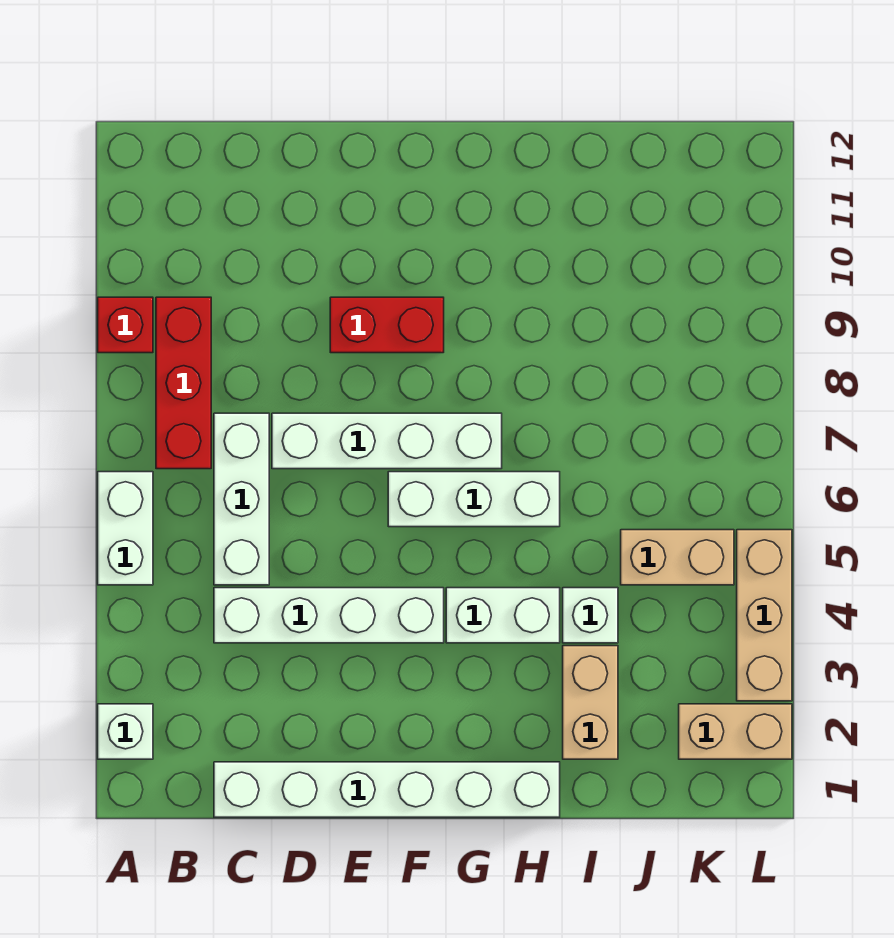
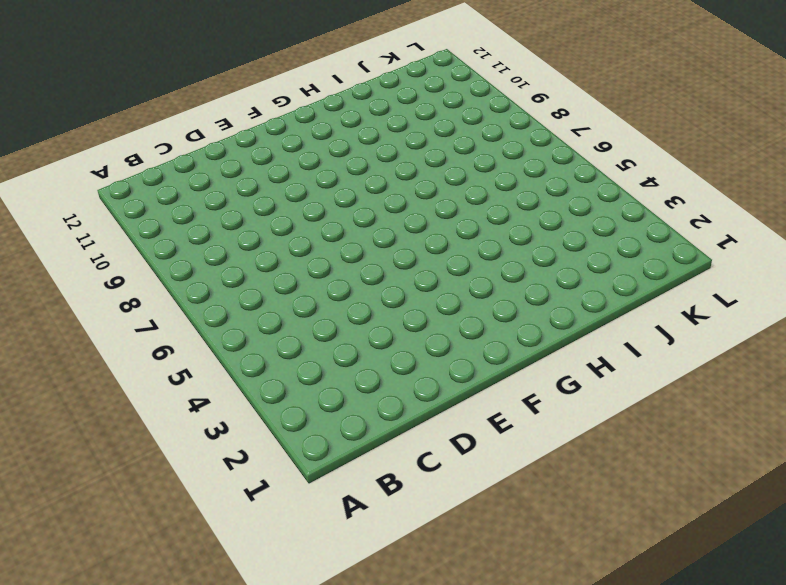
none -> white 1x1 brick [98,704,153,759]
none -> white 1x2 brick [98,472,153,585]
none -> red 1x1 brick [98,297,153,353]

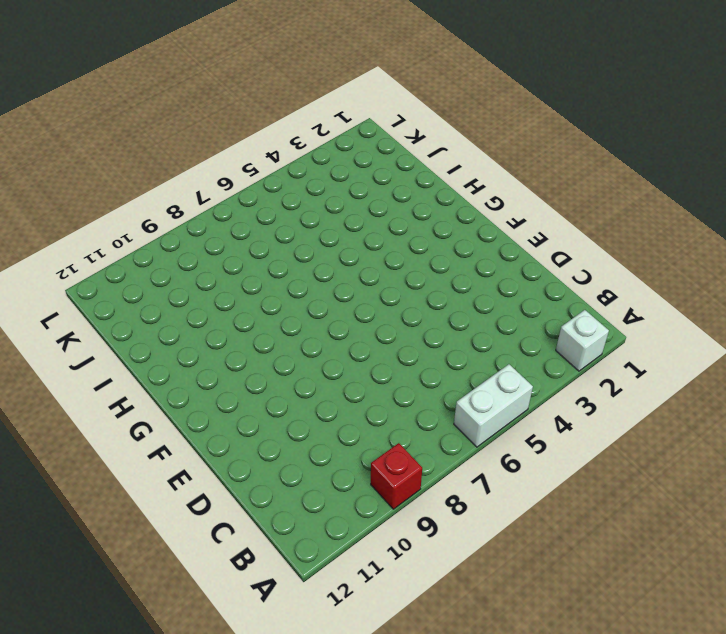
none -> red 1x3 brick [156,297,211,469]
none -> white 1x6 brick [214,762,560,817]
none -> white 1x4 brick [214,588,444,643]

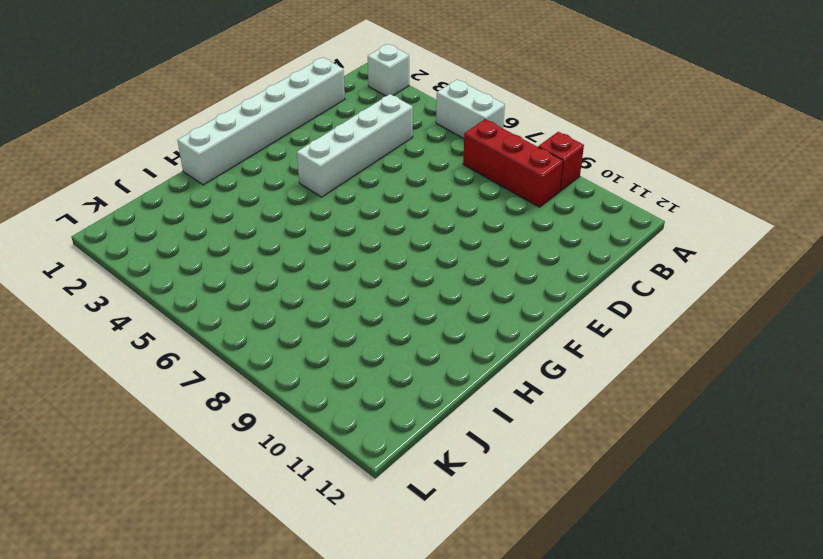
none -> white 1x3 brick [214,413,269,585]
none -> white 1x4 brick [272,413,502,469]
none -> red 1x2 brick [330,297,444,353]

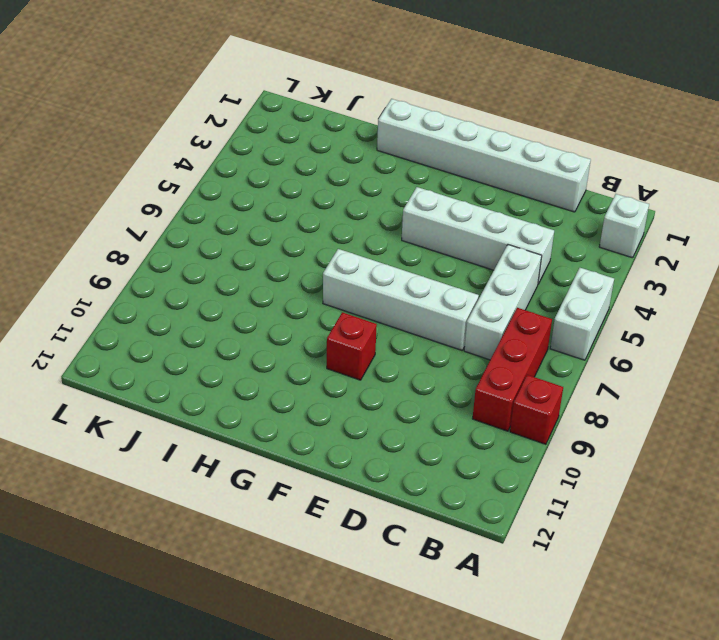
red 1x1 brick [327,312,377,380] -> red 1x2 brick [330,297,444,353]
none -> white 1x3 brick [388,472,560,527]
none -> white 1x2 brick [446,588,560,643]
none -> tan 1x2 brick [563,646,618,759]

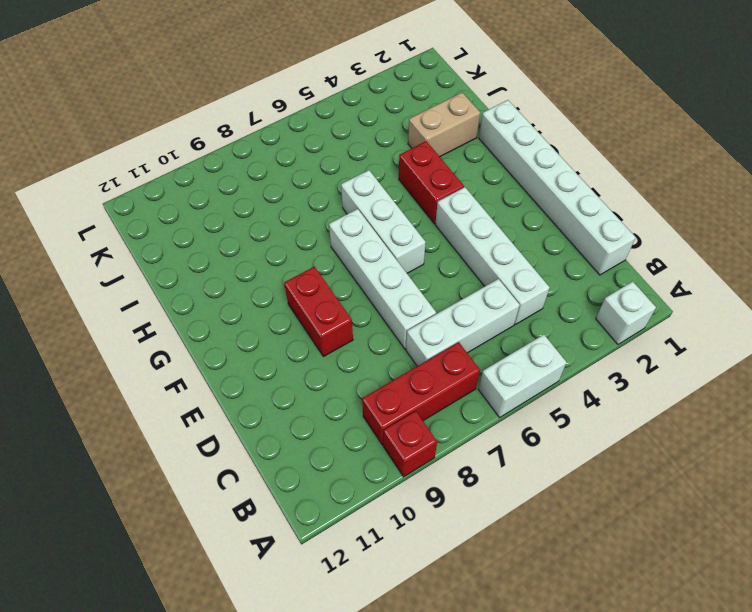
red 1x2 brick [399,141,464,224] -> white 1x2 brick [446,588,560,643]
none -> white 1x1 brick [563,588,618,643]
none -> tan 1x2 brick [621,530,734,585]
none -> tan 1x2 brick [679,704,792,759]

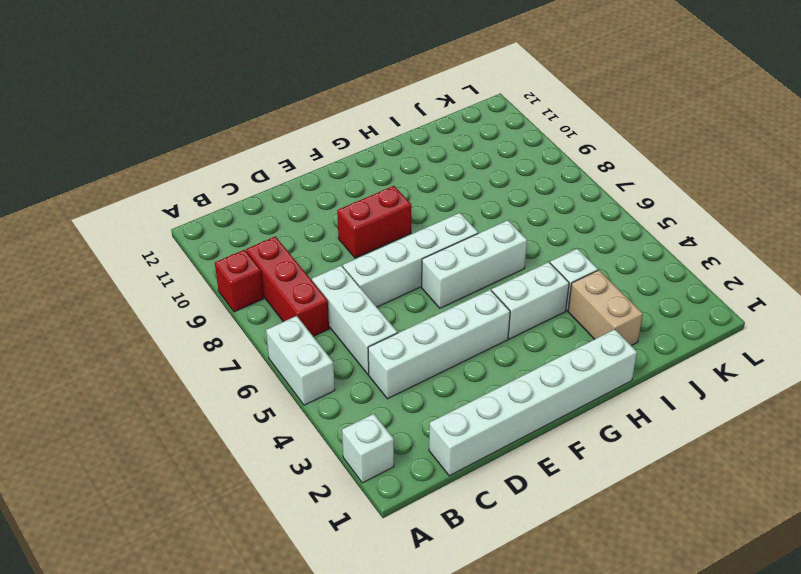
none -> tan 1x2 brick [621,530,734,585]
none -> tan 1x2 brick [679,704,792,759]
none -> tan 1x3 brick [737,530,792,701]

